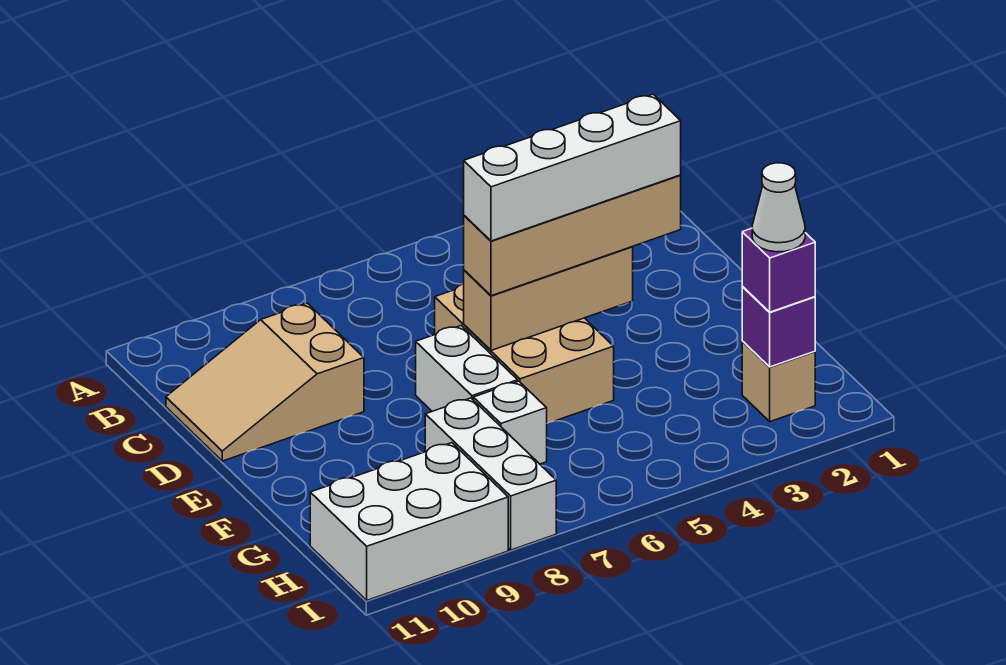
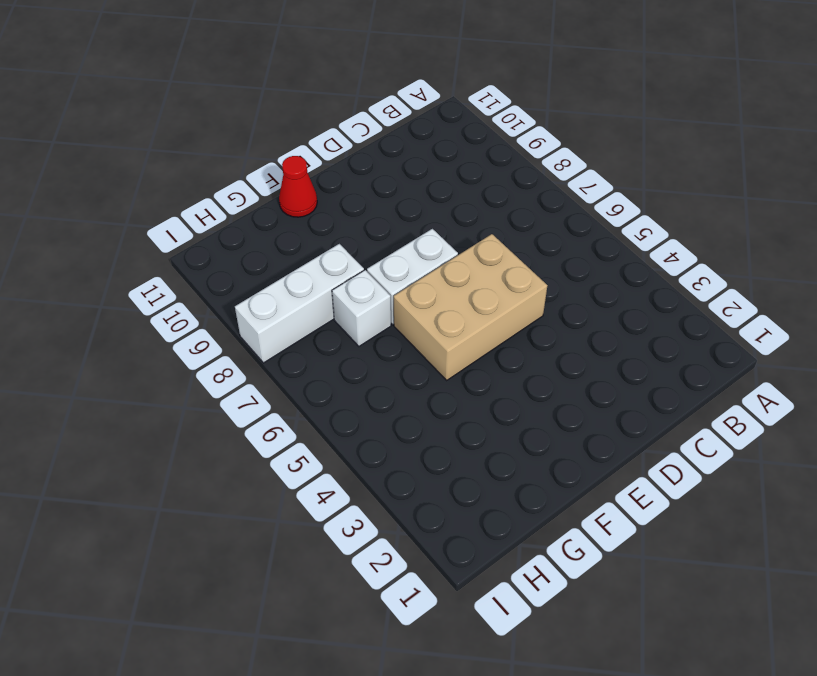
red 1x1 cone [279,156,317,217] -> none
none -> tan 2x3 slope [166,303,364,461]
none -> tan 1x1 brick [742,341,815,422]
none -> white 2x3 brick [310,443,508,600]

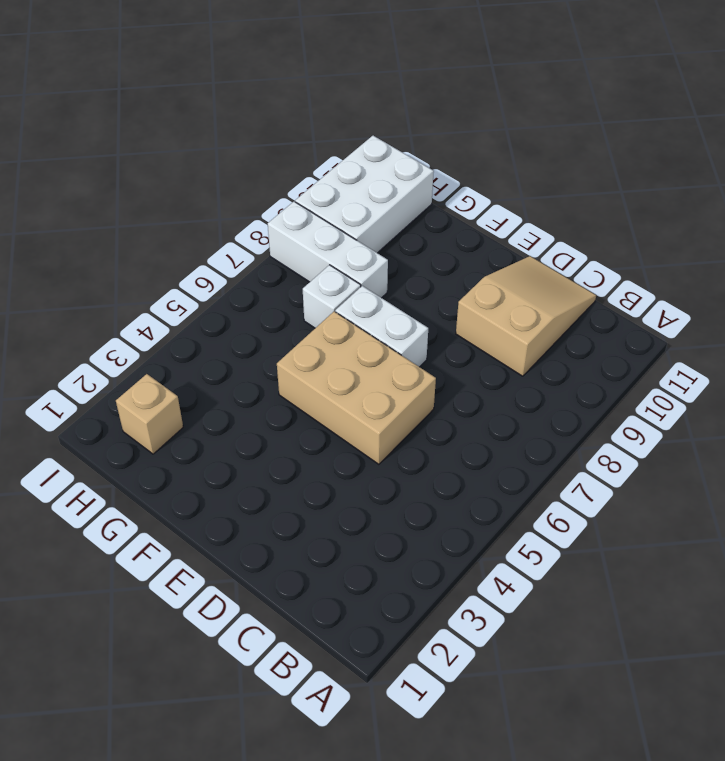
none -> tan 1x3 brick [464,247,633,350]
none -> purple 1x1 brick [742,286,815,367]
none -> tan 1x4 brick [464,175,681,296]

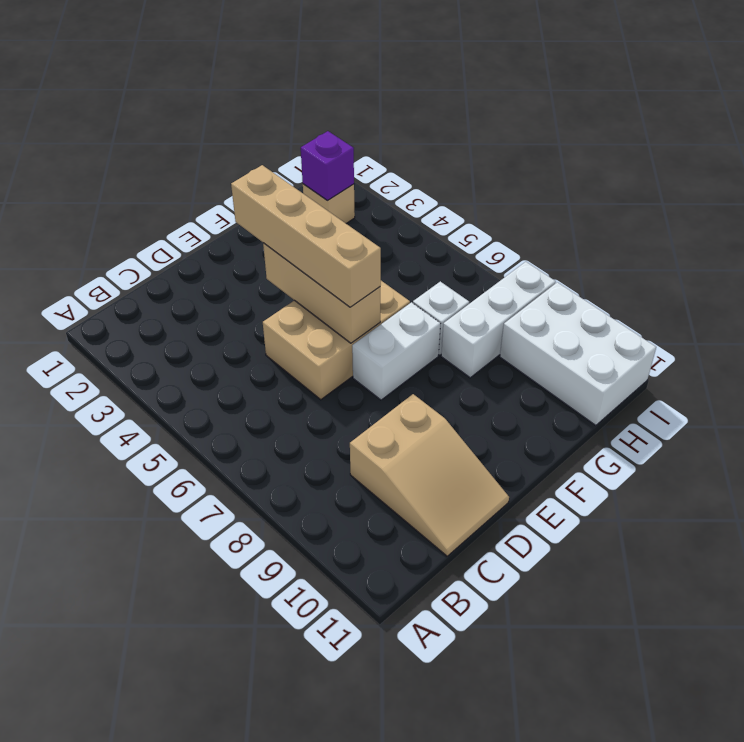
none -> purple 1x1 brick [742,228,815,312]
none -> white 1x4 brick [464,94,681,241]
none -> white 1x1 cone [752,163,805,252]

